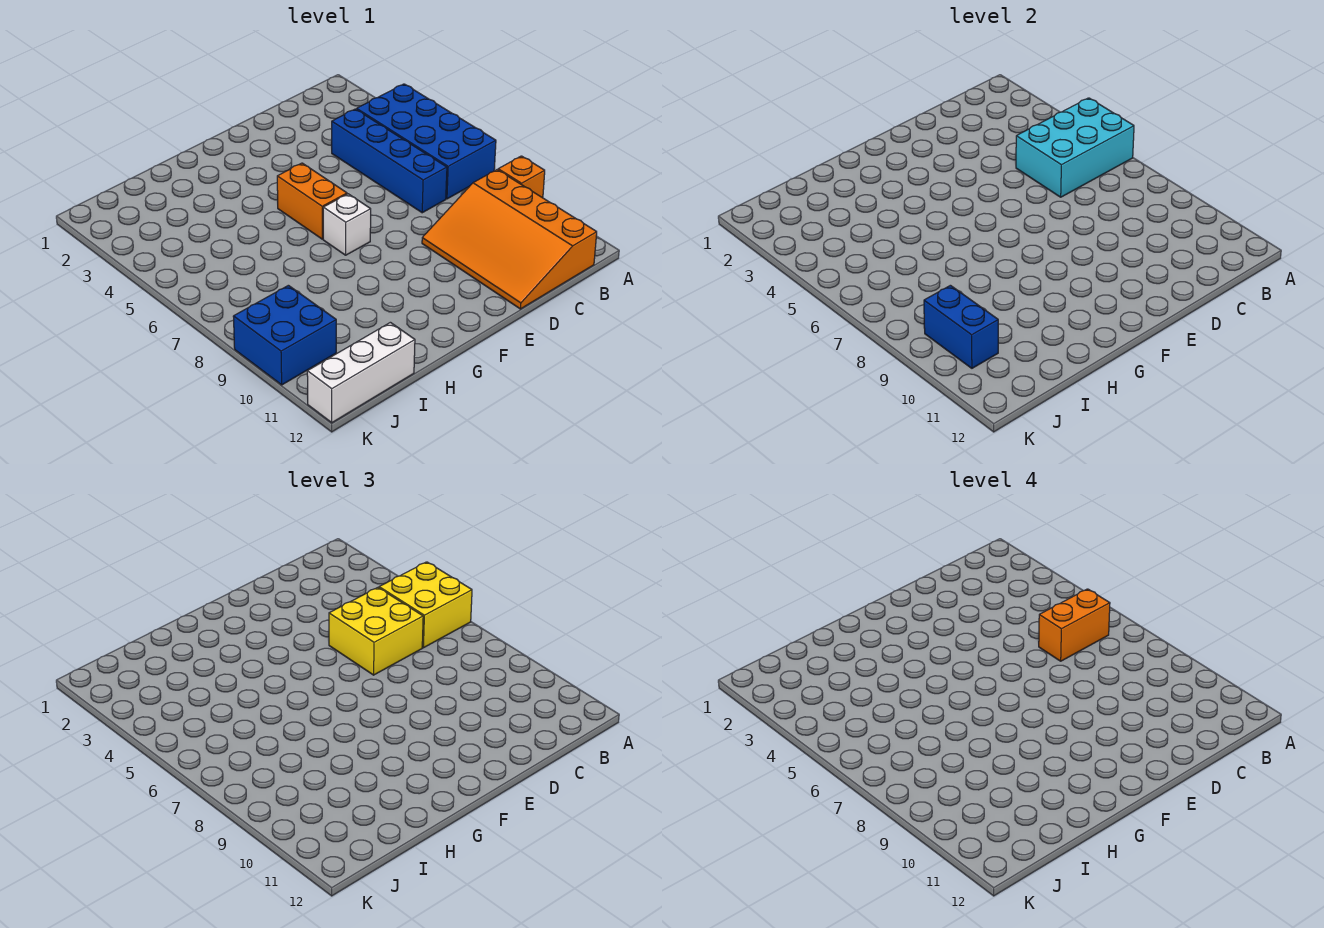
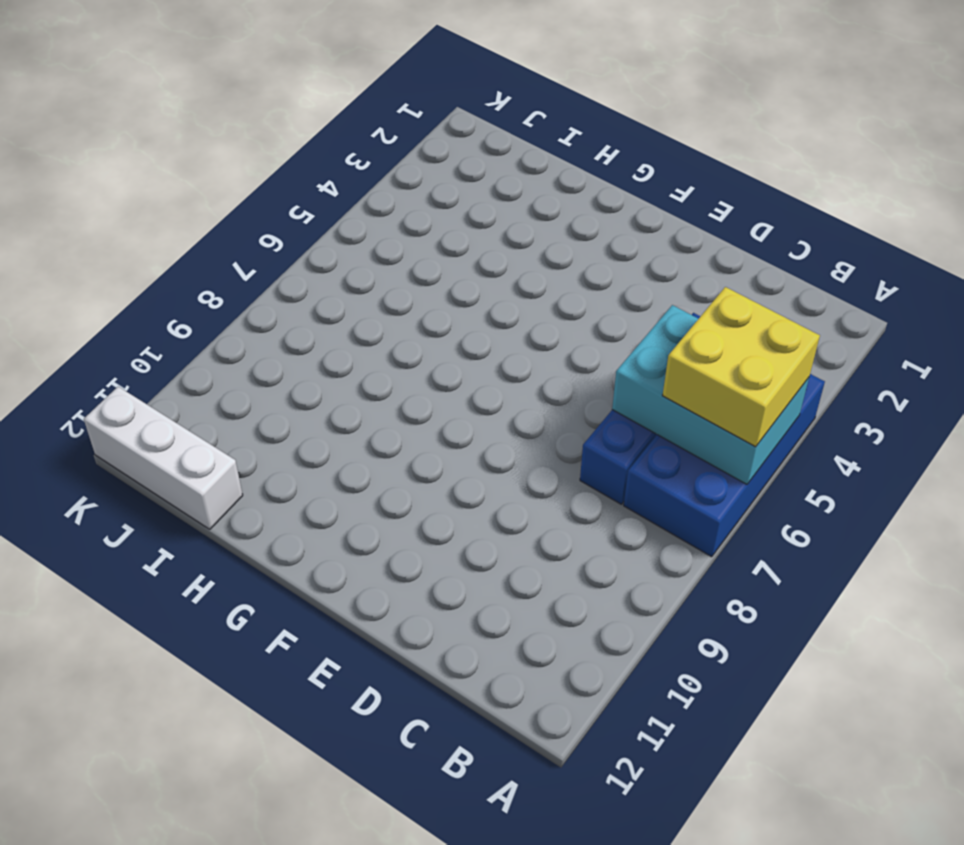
none -> orange 1x1 brick [498,156,545,198]
none -> orange 3x4 slope [422,170,597,309]
none -> orange 1x2 brick [277,163,347,239]

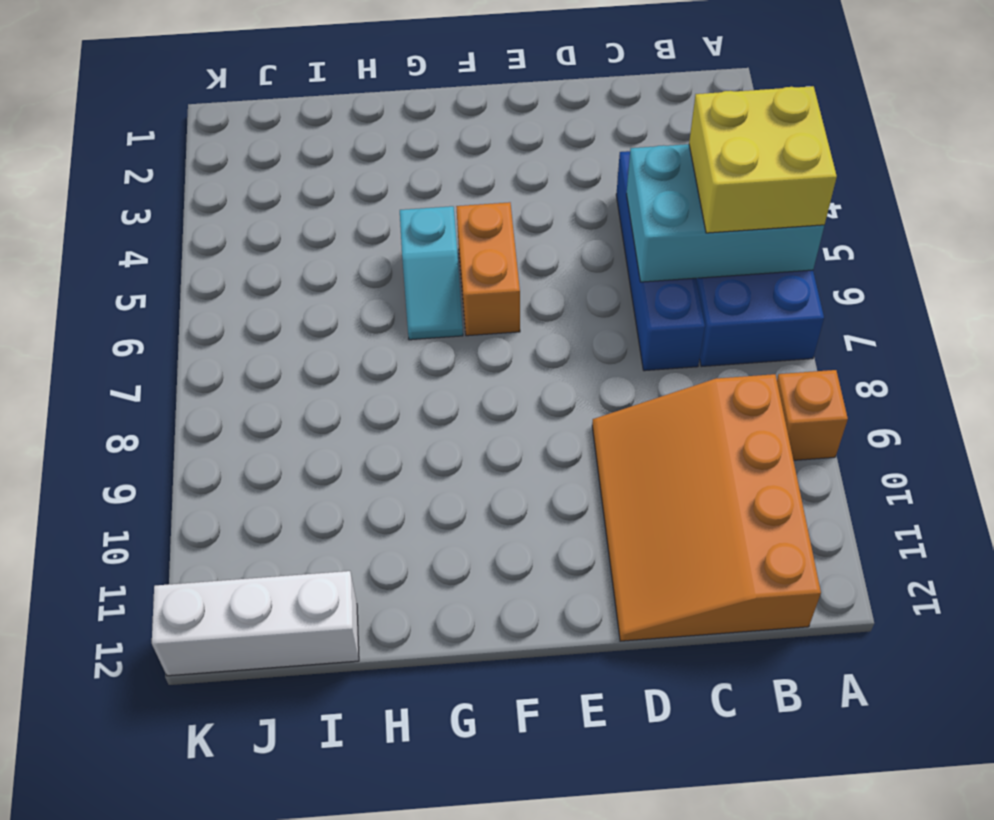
cyan 1x2 slope [400,206,463,340] -> none
none -> white 1x1 brick [323,194,371,255]
none -> blue 2x2 brick [233,285,336,385]
none -> blue 1x2 brick [924,285,998,368]

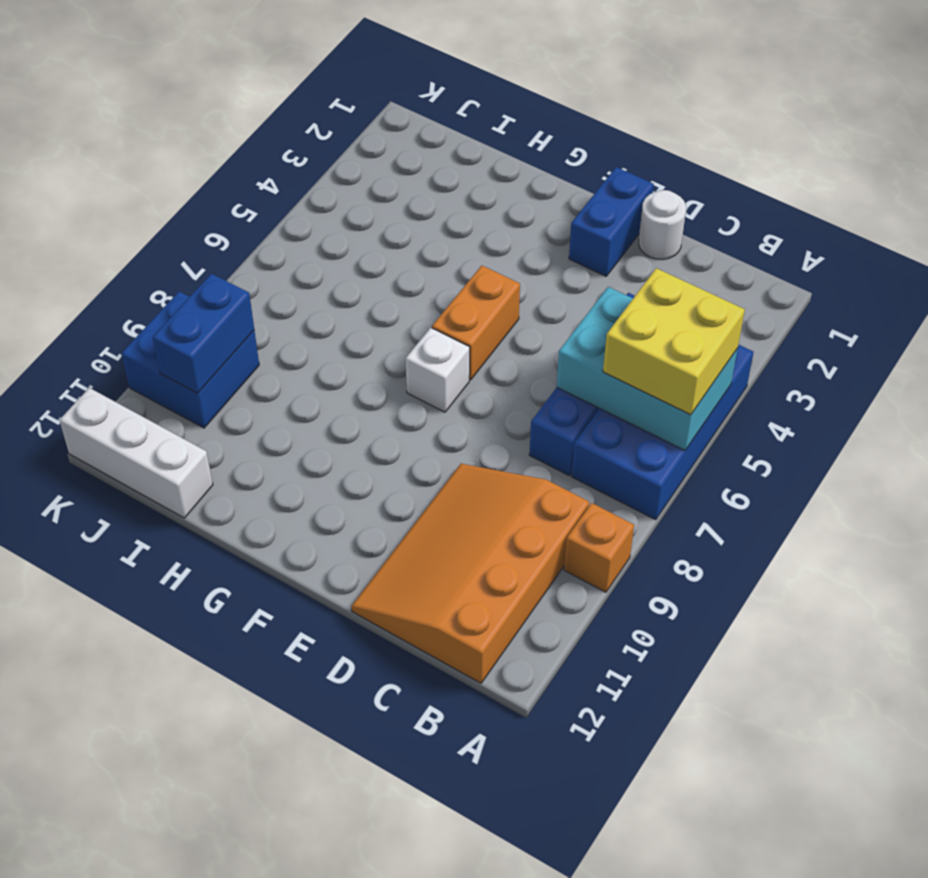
white 1x1 round brick [639,190,686,259] -> none
blue 1x2 brick [569,167,654,276] -> none
none -> yellow 2x2 brick [329,588,423,675]
none -> orange 1x2 brick [1039,589,1110,661]

